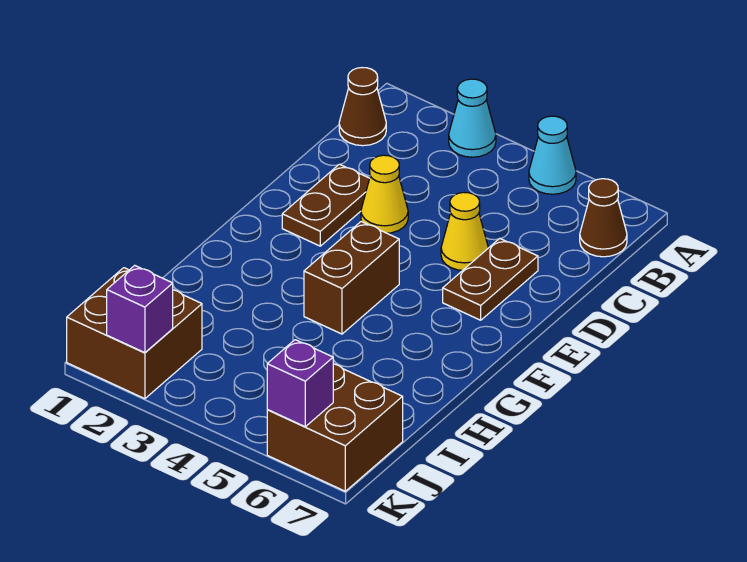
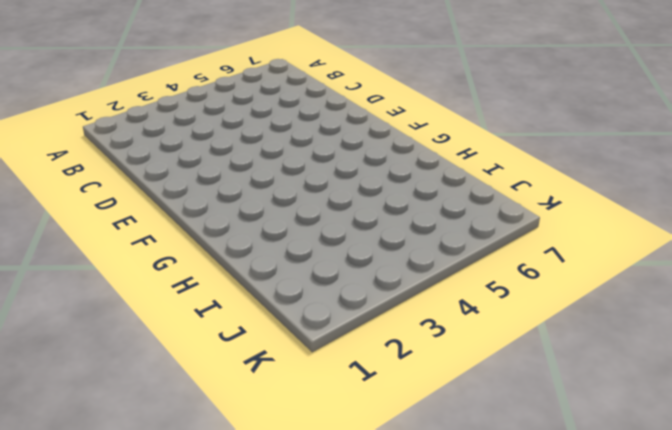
none -> cyan 1x1 cone [449,79,496,157]
none -> cyan 1x1 cone [529,116,576,194]
none -> brown 1x1 cone [339,68,386,146]

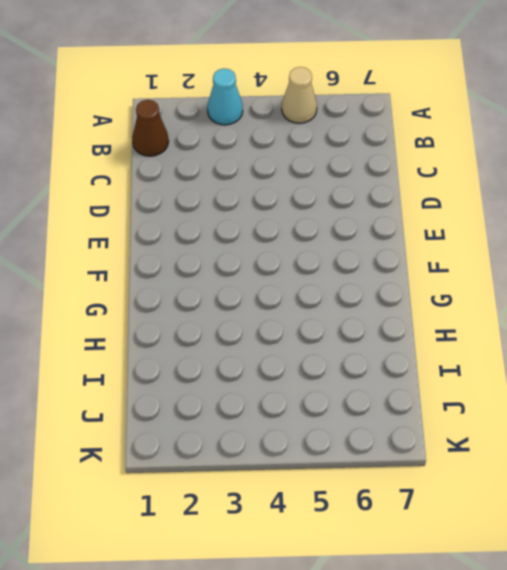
tan 1x1 cone [282,67,317,123] -> cyan 1x1 cone [529,116,576,194]
none -> brown 1x1 cone [580,179,627,257]
none -> brown 1x2 plate [282,164,370,246]
none -> yellow 1x1 cone [361,155,408,233]

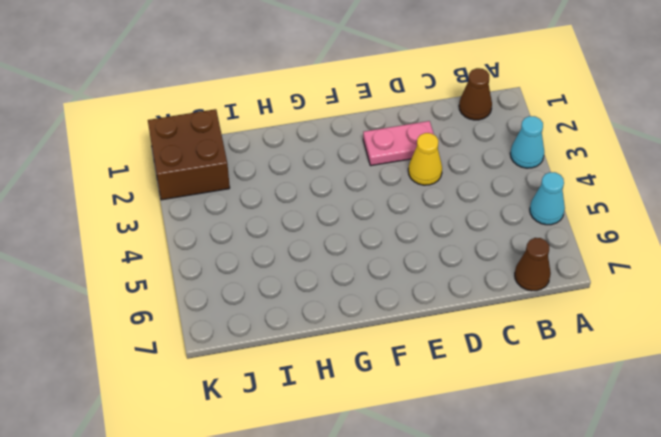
pink 1x2 plate [363,121,434,166] -> brown 1x2 plate [282,164,370,246]
none -> yellow 1x1 cone [441,192,488,270]
none -> brown 1x2 plate [443,238,538,320]
none -> brown 1x2 brick [304,221,399,334]

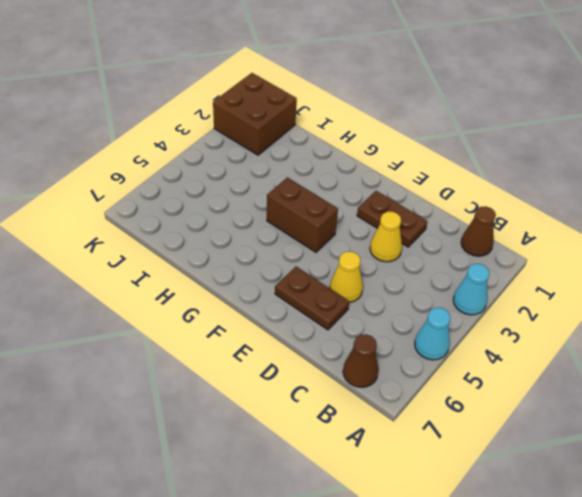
none -> brown 2x2 brick [267,364,403,491]
none -> purple 1x1 brick [107,265,173,353]
none -> purple 1x1 brick [267,340,333,427]

